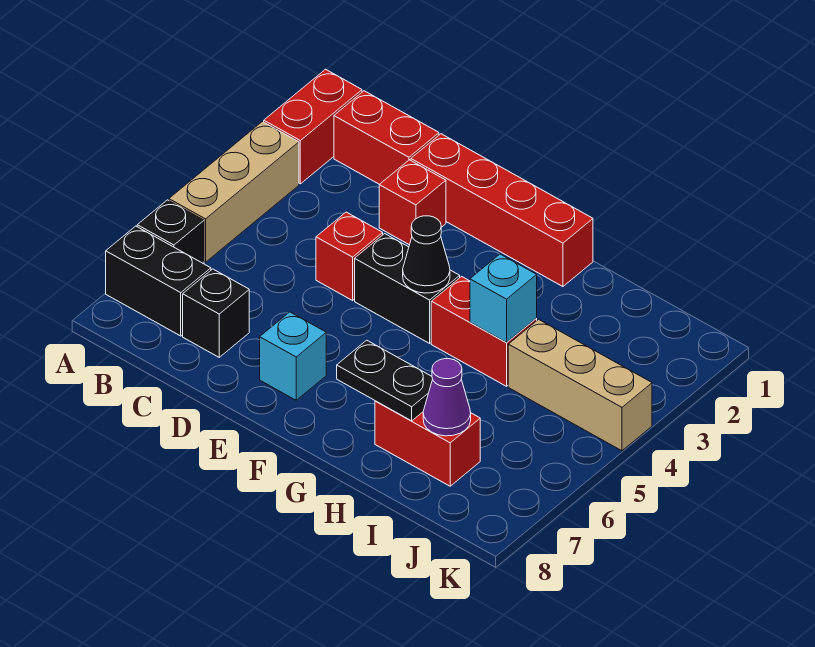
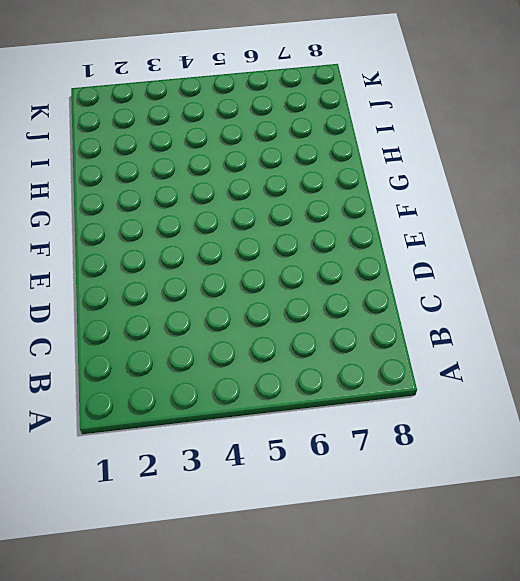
none -> red 1x2 brick [264,69,362,184]
none -> tan 1x3 brick [169,122,299,262]
none -> black 1x1 brick [137,200,204,264]

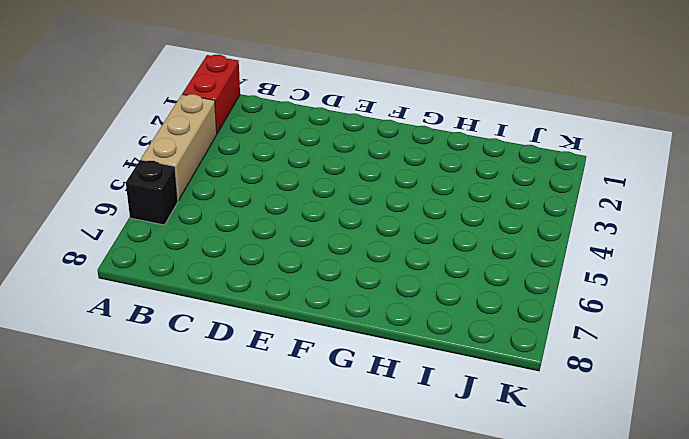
none -> black 1x2 brick [106,226,211,336]
none -> red 1x2 brick [334,91,439,184]
none -> black 1x1 brick [183,269,249,357]

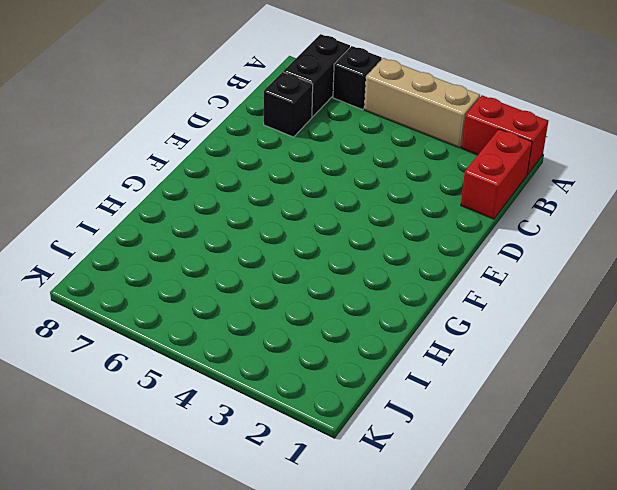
none -> red 1x4 brick [411,134,593,286]
none -> red 1x1 brick [379,160,446,245]
none -> red 1x1 brick [316,212,383,300]

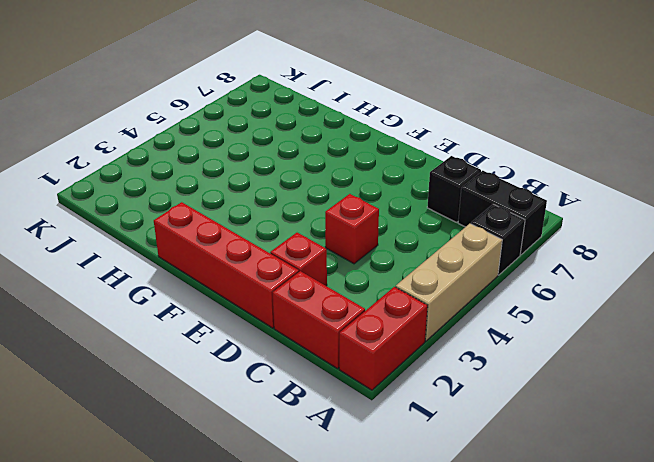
none -> black 1x2 brick [355,234,460,343]
none -> cyan 1x1 brick [260,312,326,400]
none -> red 1x2 brick [431,277,537,386]

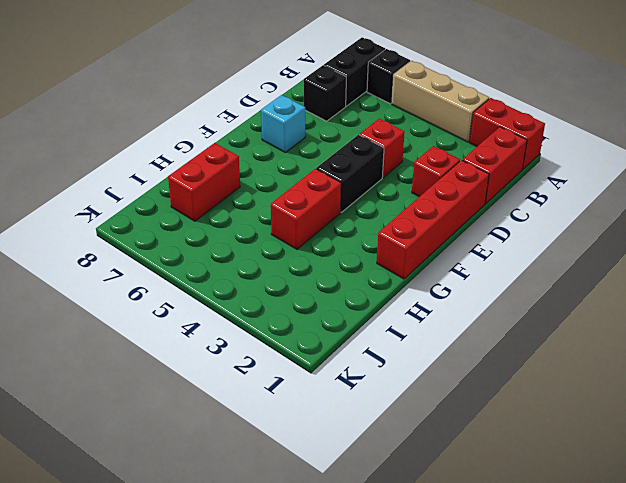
none -> tan 1x3 brick [508,319,652,451]
none -> black 1x1 cone [403,216,450,293]
none -> black 1x2 plate [337,340,433,421]

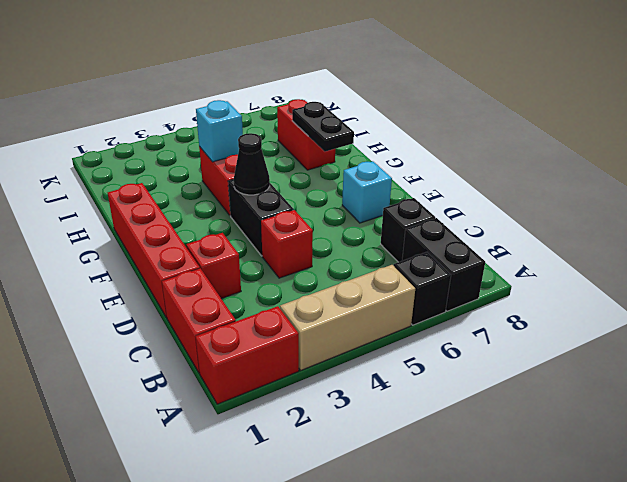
none -> tan 1x3 brick [508,319,652,451]
none -> purple 1x1 cone [423,359,471,436]

